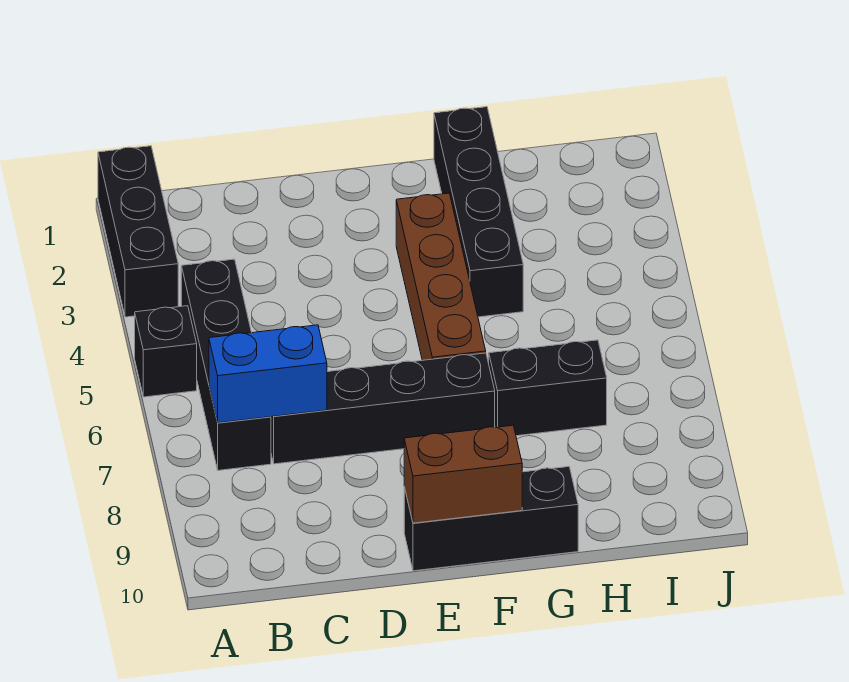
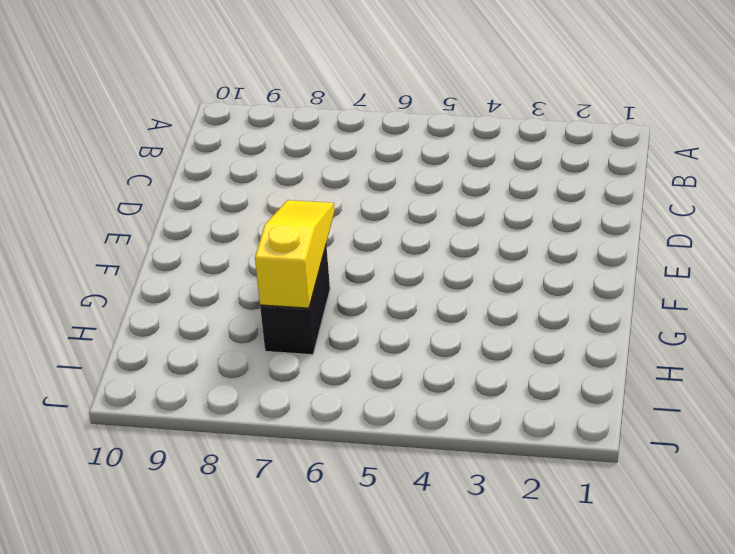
yellow 1x3 slope [255,200,335,308] -> none
none -> black 1x3 brick [98,146,178,317]
none -> black 1x1 brick [135,306,197,397]

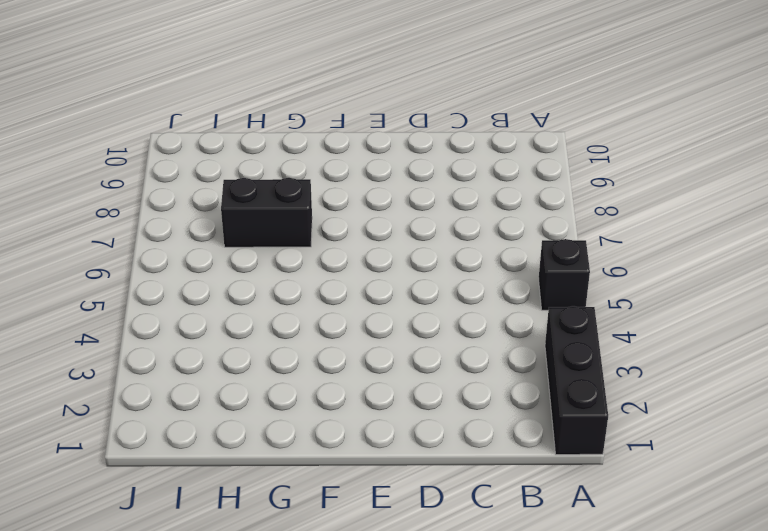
none -> black 1x4 brick [181,259,271,470]
none -> black 1x4 brick [271,353,495,464]

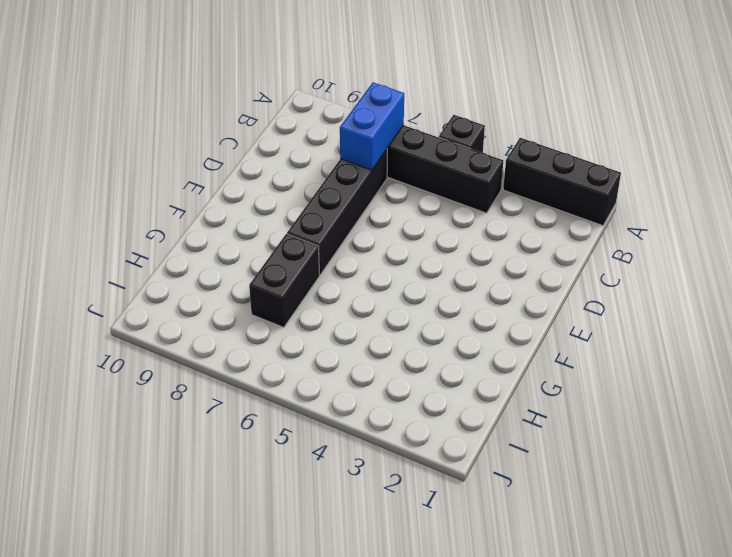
none -> black 1x3 brick [404,467,578,571]
none -> brown 1x4 brick [396,193,486,360]

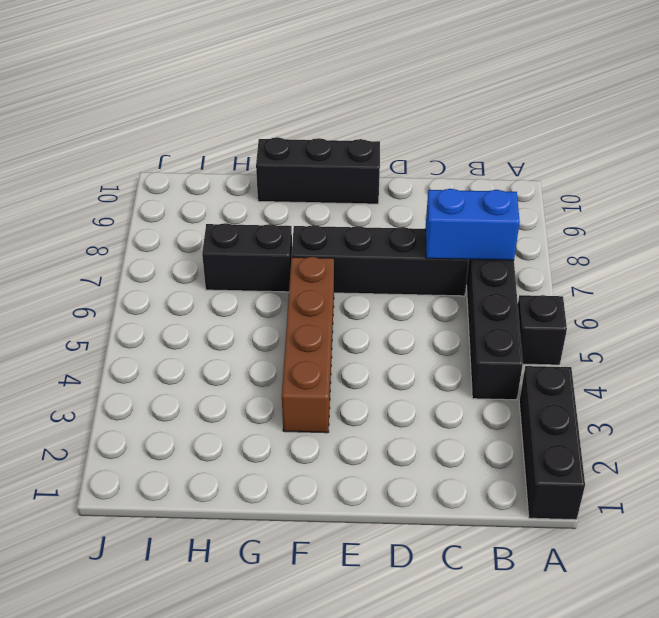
none -> black 1x4 brick [434,107,523,317]
none -> brown 1x2 brick [404,425,522,523]

